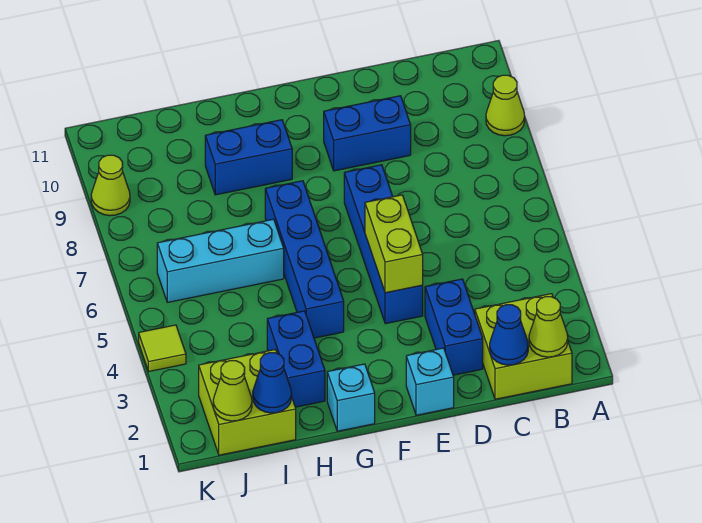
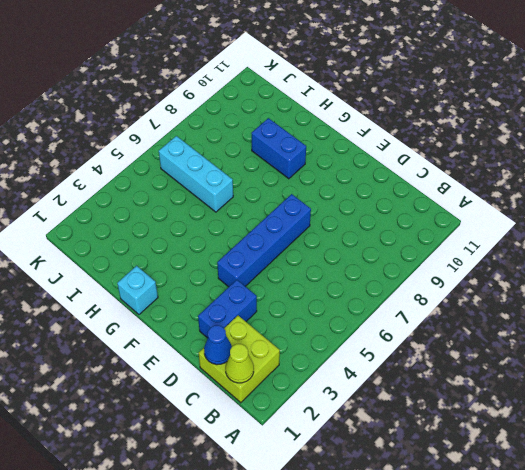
none -> lime 1x1 cone [486,75,525,136]
none -> blue 1x2 brick [324,96,411,171]
none -> cyan 1x1 brick [406,348,454,415]

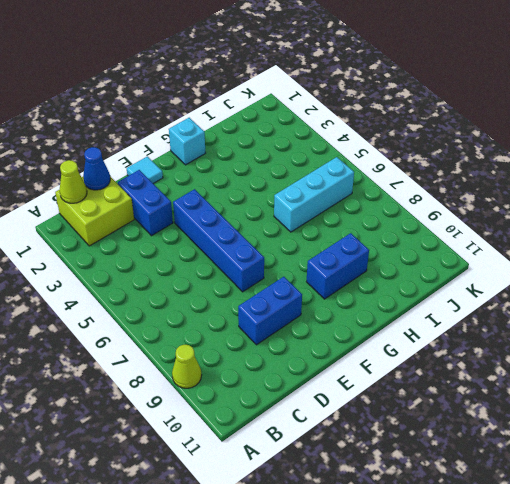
cyan 1x1 tile [127,157,163,183] -> cyan 1x1 brick [406,348,454,415]
none -> blue 1x4 brick [265,181,344,338]
none -> blue 1x2 brick [267,311,325,407]
none -> lime 2x2 brick [199,350,296,455]

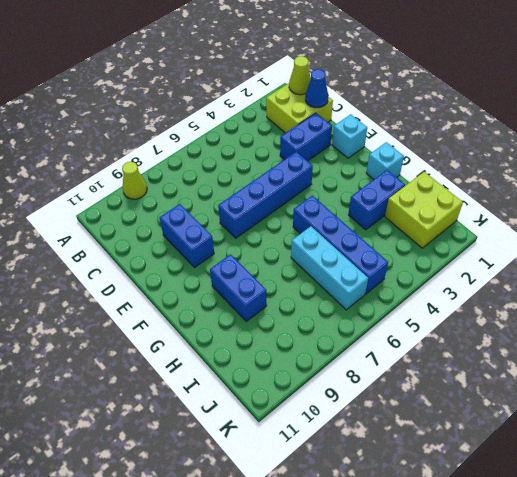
blue 1x4 brick [293,195,388,294] -> blue 1x4 brick turned to [265,181,344,338]
none -> lime 1x1 tile [139,325,186,371]
none -> lime 1x1 cone [91,155,130,216]
none -> lime 1x2 brick [365,195,423,293]

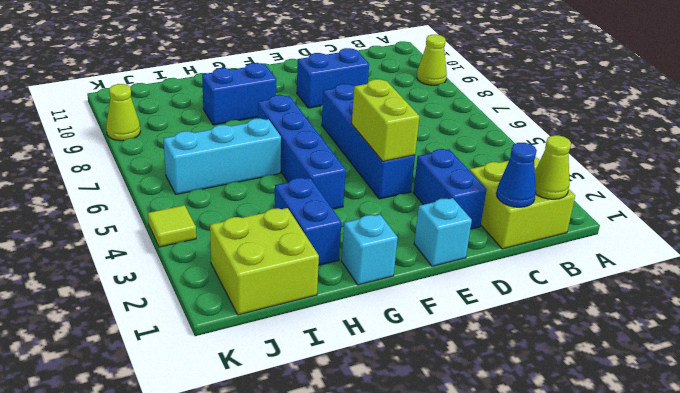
none -> blue 1x1 cone [253,353,292,413]
none -> lime 1x1 cone [213,361,252,421]

